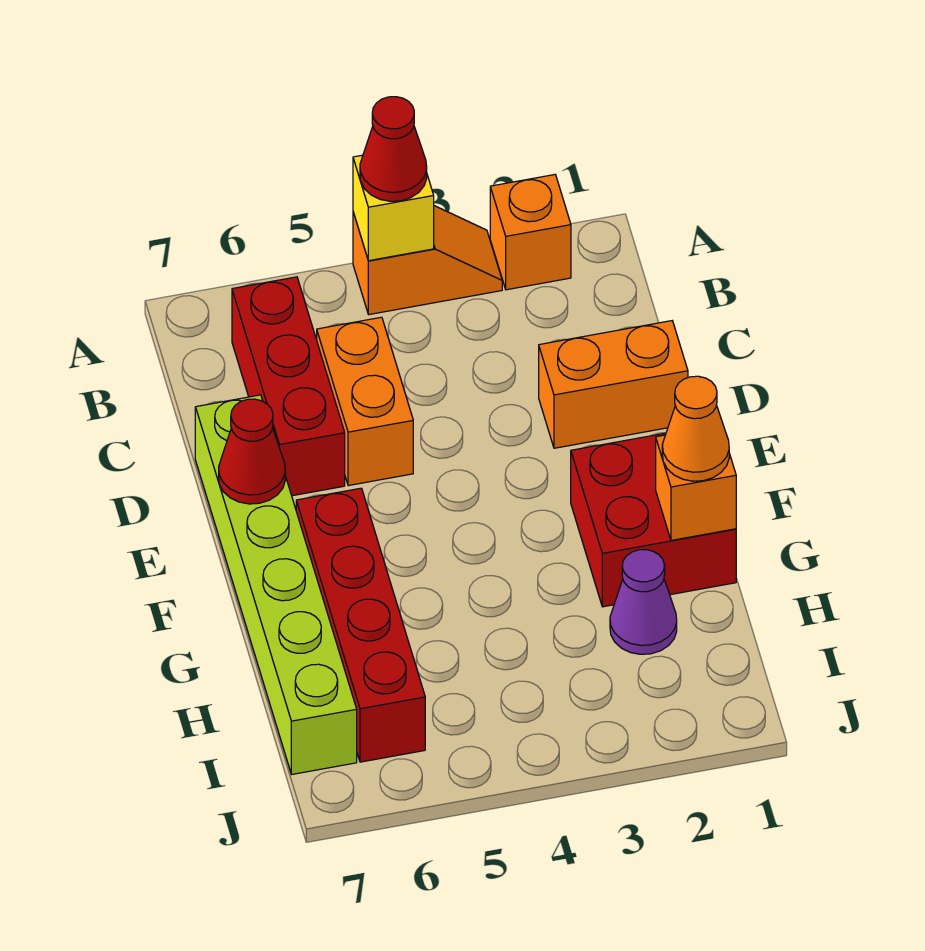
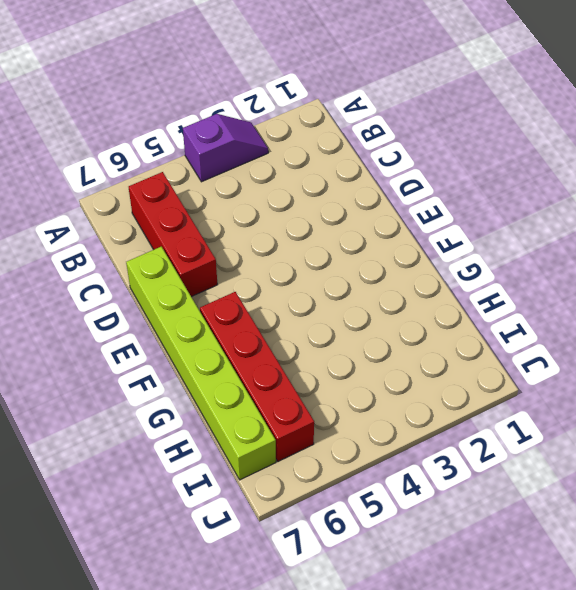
purple 1x2 slope [183,114,268,182] -> orange 1x2 slope [353,206,502,315]
none -> orange 1x1 brick [490,175,571,290]
none -> orange 1x2 brick [317,317,413,486]
none -> orange 1x2 brick [539,321,688,448]

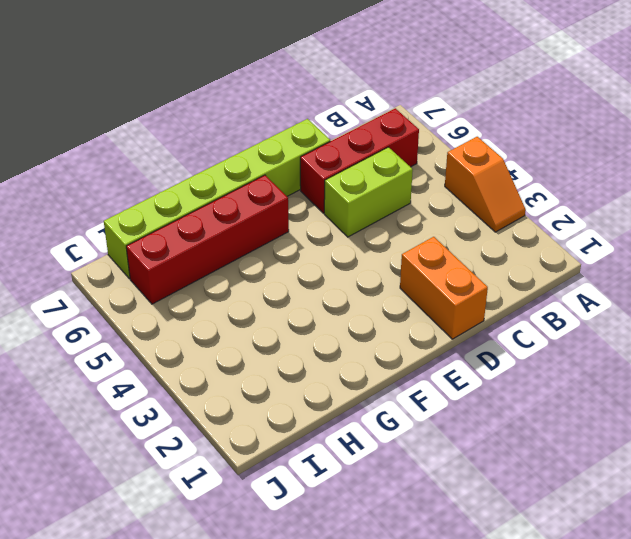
lime 1x2 brick [324,147,413,237] -> orange 1x2 brick [317,317,413,486]
none -> orange 1x1 brick [490,175,571,290]
none -> red 2x2 brick [571,433,736,607]
none -> purple 1x1 cone [610,550,677,654]

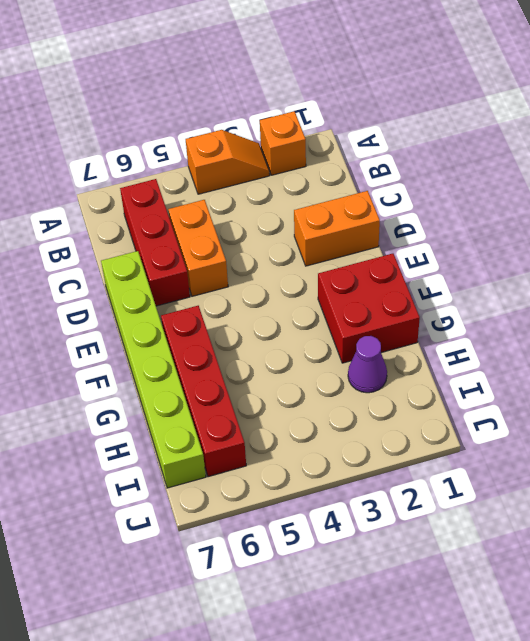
none -> yellow 1x1 brick [353,155,434,261]
none -> red 1x1 cone [219,399,285,504]
none -> orange 1x1 brick [656,435,736,540]

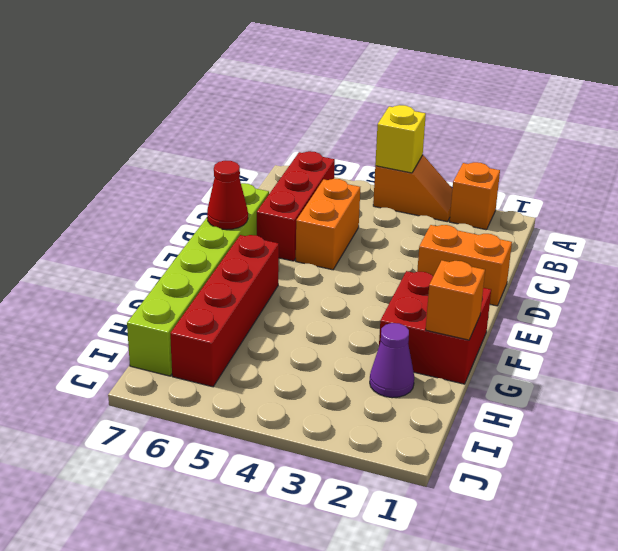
none -> red 1x1 cone [360,97,427,201]
none -> orange 1x1 cone [662,376,729,481]

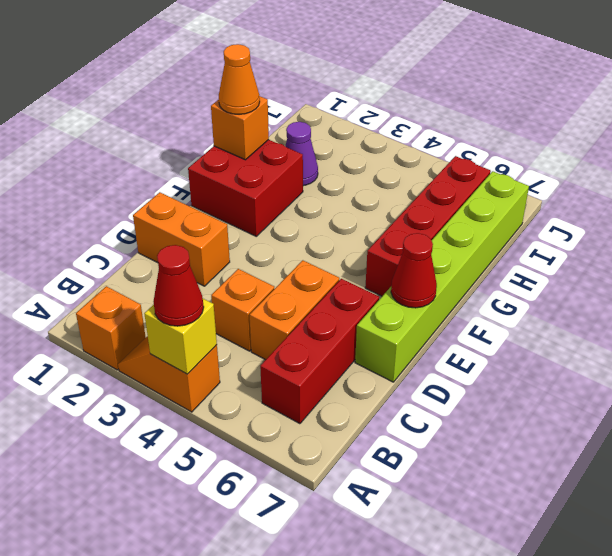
orange 1x1 brick [211,269,274,351] -> none

